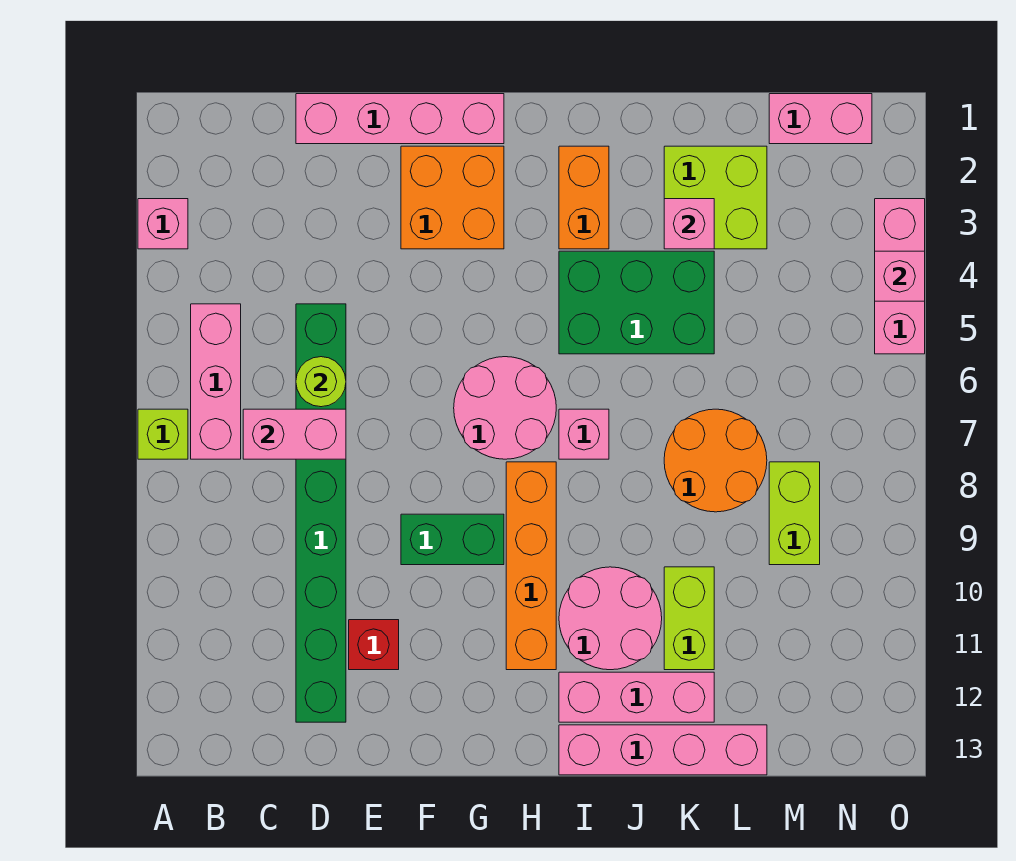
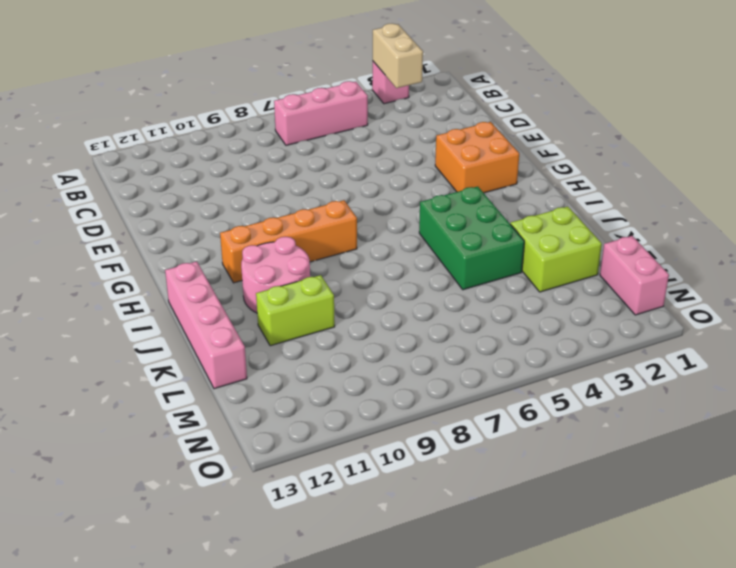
tan 1x2 brick [373,24,423,88] -> none
none -> lime 1x1 brick [138,409,188,459]
none -> pink 1x4 brick [296,94,504,144]
none -> green 1x8 brick [296,304,346,722]

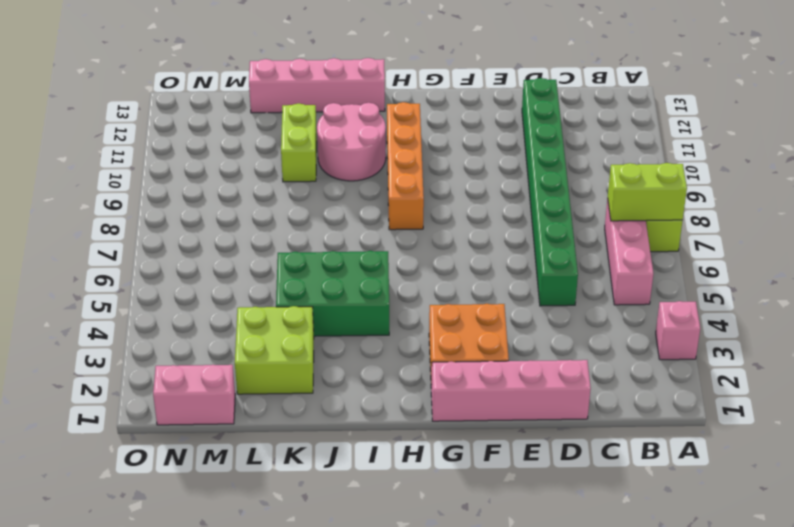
lime 1x2 brick [608,163,687,221] -> lime 1x2 brick turned to [769,462,820,565]
none -> red 1x1 brick [349,620,399,670]
none -> green 1x2 brick [401,514,504,565]
none -> pink 2x2 round brick [454,357,556,459]

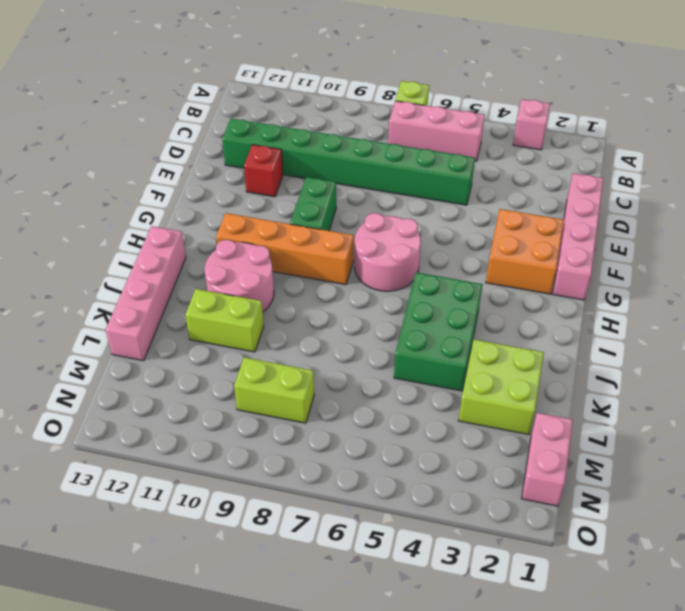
none -> orange 1x2 brick [559,146,609,249]
none -> pink 1x1 brick [559,409,609,459]
none -> pink 1x3 brick [559,672,714,722]

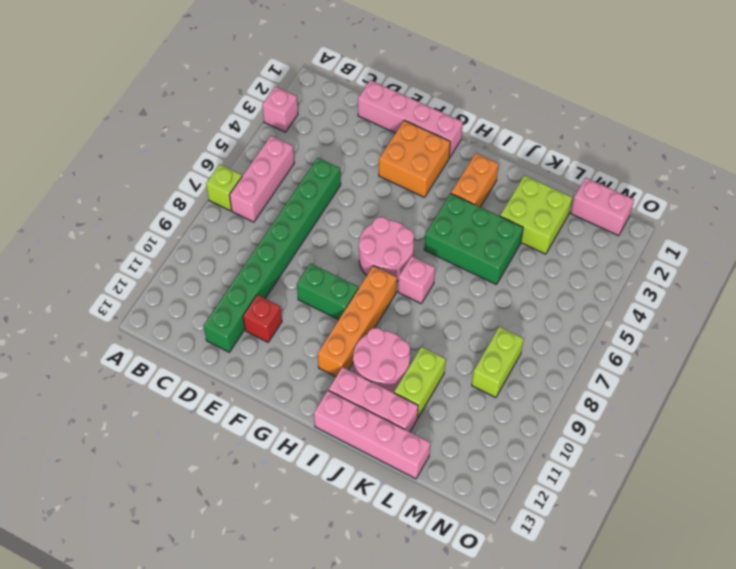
none -> orange 2x2 round brick [664,409,767,512]
none -> pink 1x3 brick [875,199,925,354]
none -> pink 1x2 brick [243,409,346,459]

